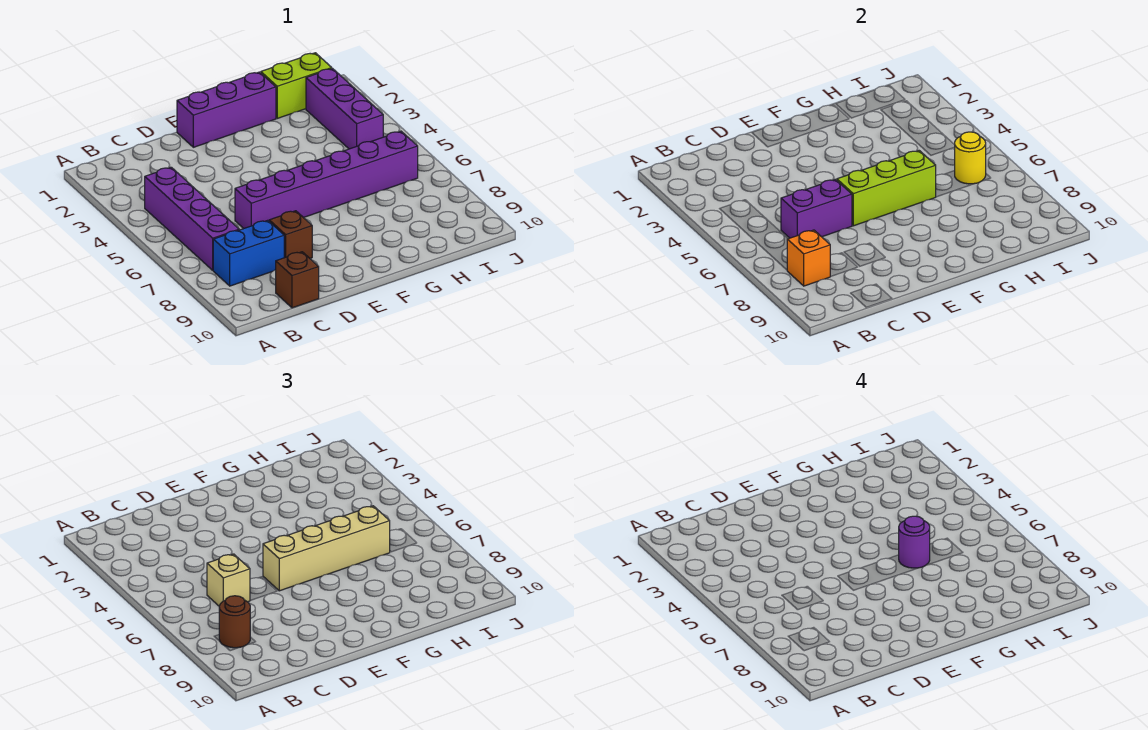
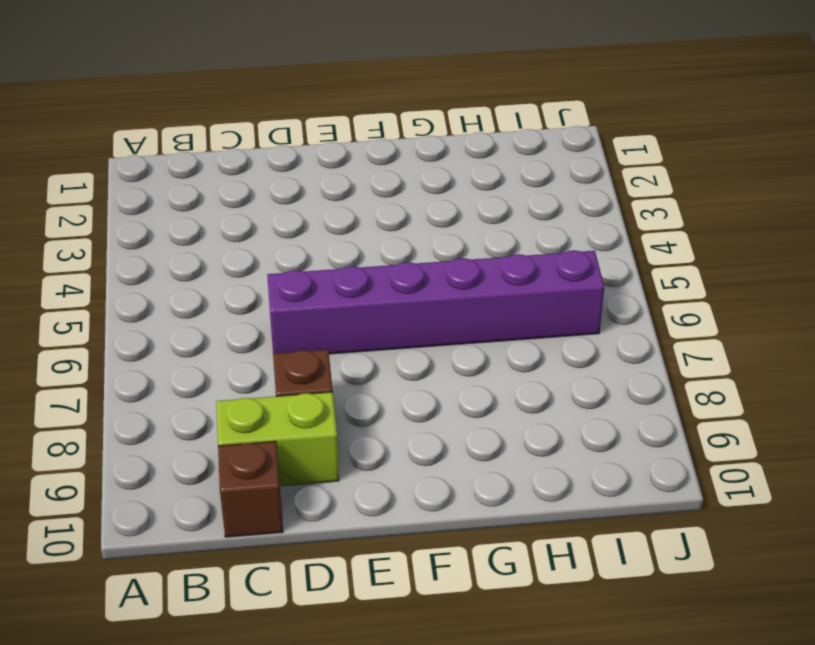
lime 1x2 brick [216,392,339,486] -> lime 1x2 brick moved to [261,53,332,118]
none -> purple 1x4 brick [145,167,239,270]
none -> blue 1x2 brick [213,220,284,286]
none -> purple 1x3 brick [177,72,276,147]

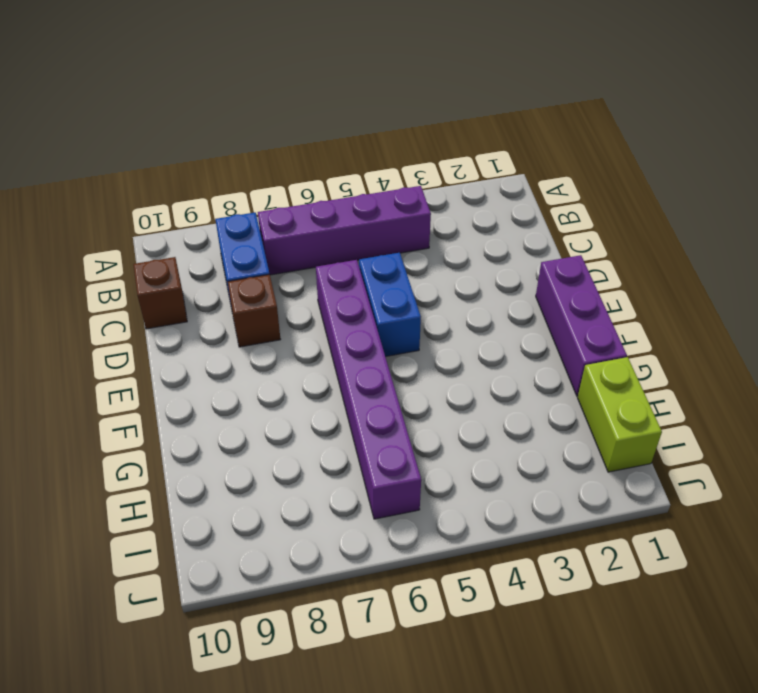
blue 1x2 brick [359,253,421,357] -> none
none -> purple 1x3 brick [306,68,383,149]
none -> orange 1x1 brick [787,230,831,286]
none -> purple 1x2 brick [781,179,852,238]

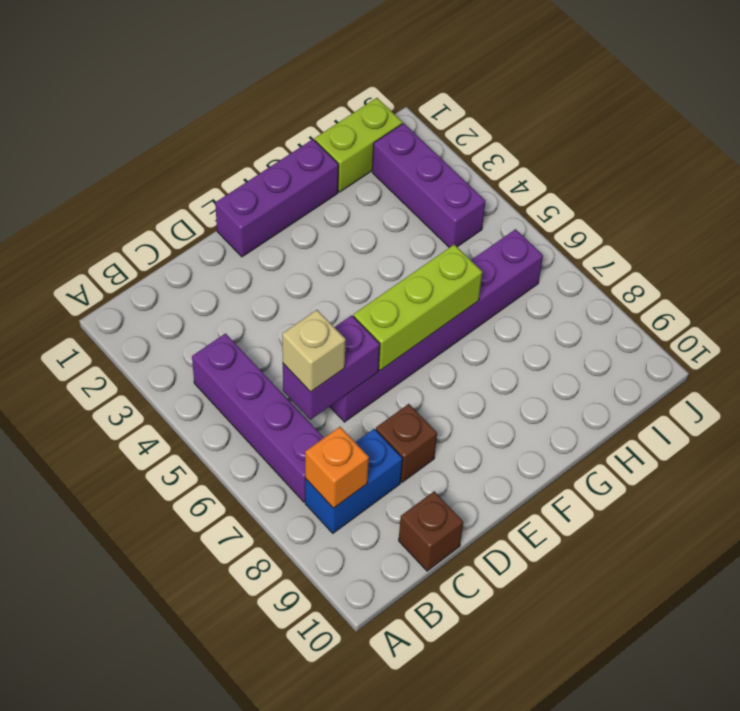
none -> yellow 1x1 round brick [955,132,986,184]
none -> brown 1x1 round brick [219,596,250,648]
none -> tan 1x4 brick [263,506,390,591]

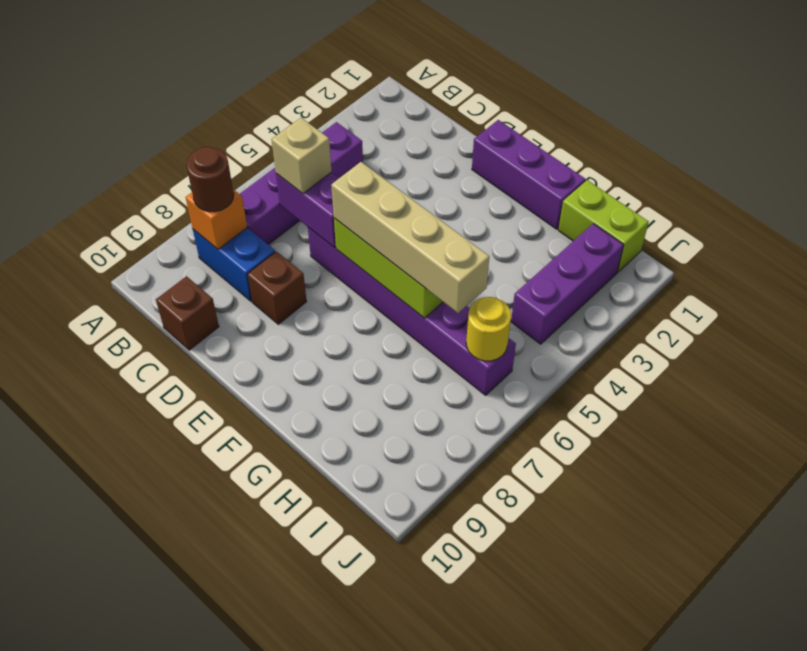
none -> purple 1x1 round brick [899,516,930,568]

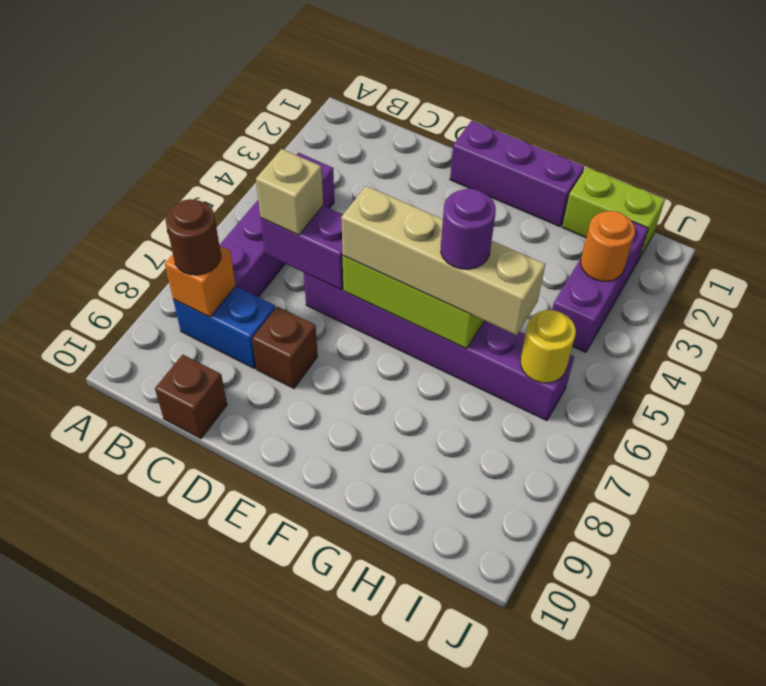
orange 1x1 round brick [581,211,635,281] -> none

